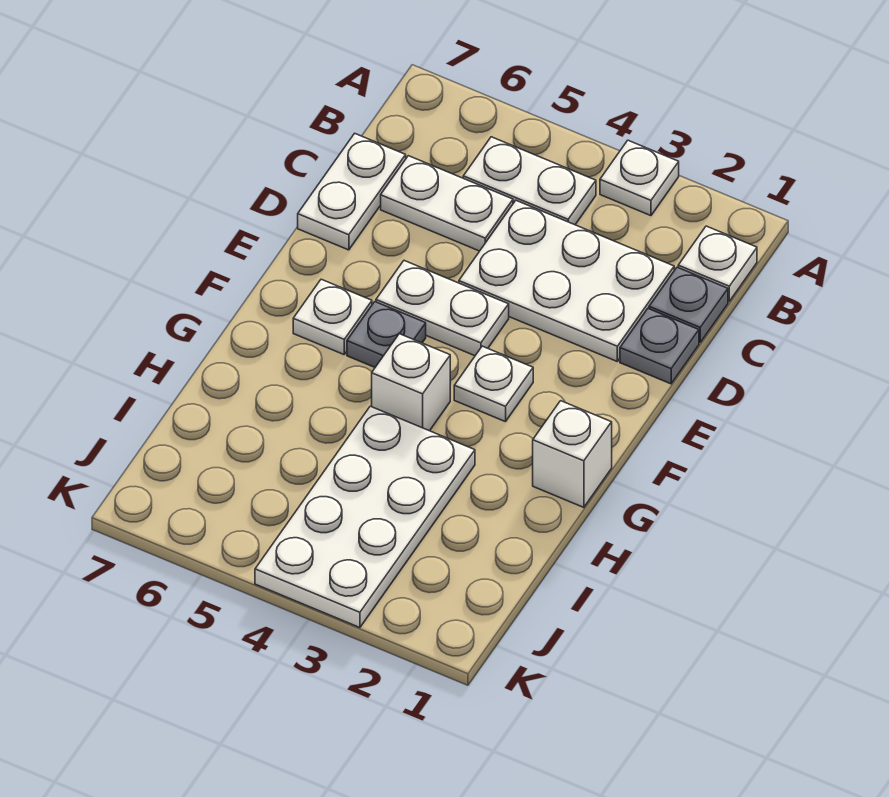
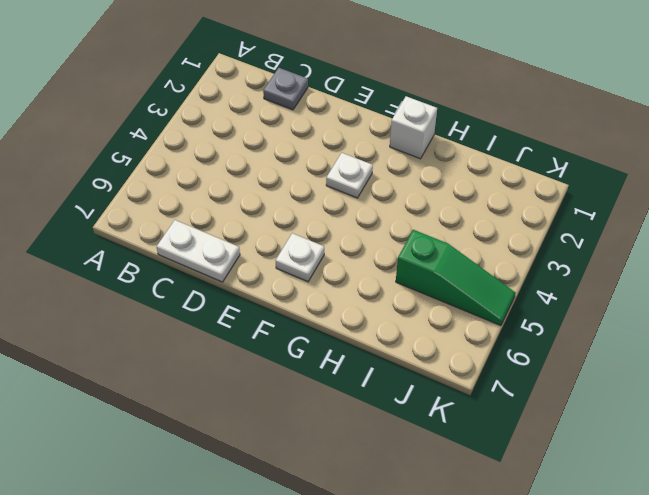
green 1x3 slope [396,230,515,326] -> none
none -> white 1x1 plate [600,140,679,216]
none -> white 1x1 plate [678,226,757,301]
none -> white 1x2 plate [463,137,596,225]

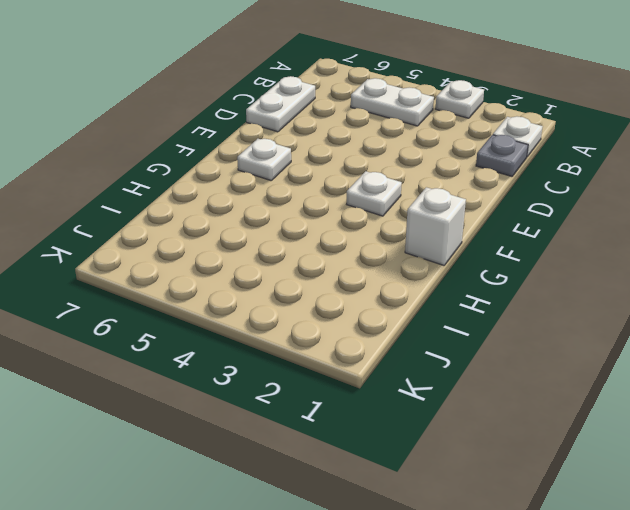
none -> white 2x3 plate [459,201,674,361]
none -> white 1x2 plate [381,156,513,251]
none -> grey 1x1 plate [620,309,699,384]

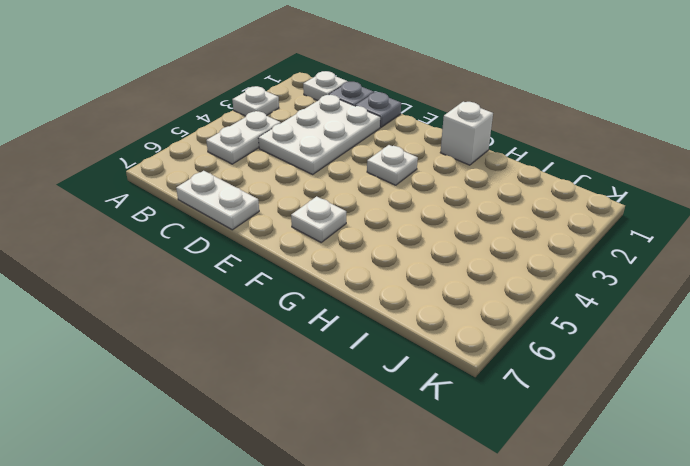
none -> white 1x2 plate [381,156,513,251]
none -> white 1x2 plate [376,261,509,356]
none -> grey 1x1 plate [347,302,426,367]

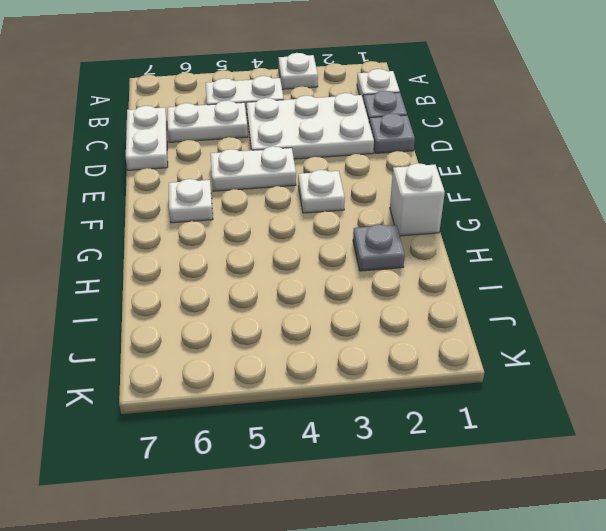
grey 1x1 plate [353,224,405,271] -> grey 1x1 plate moved to [347,302,426,367]
none -> white 1x1 brick [372,334,450,431]
none -> white 2x4 plate [255,406,475,628]

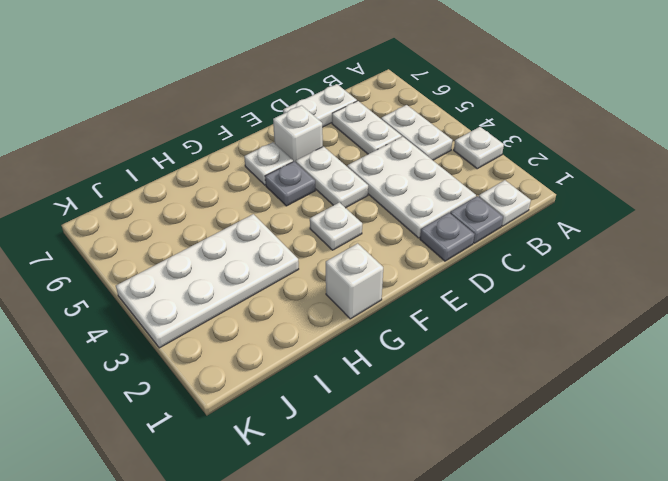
white 1x1 brick [273,105,323,162] -> white 1x1 brick moved to [372,334,450,431]

